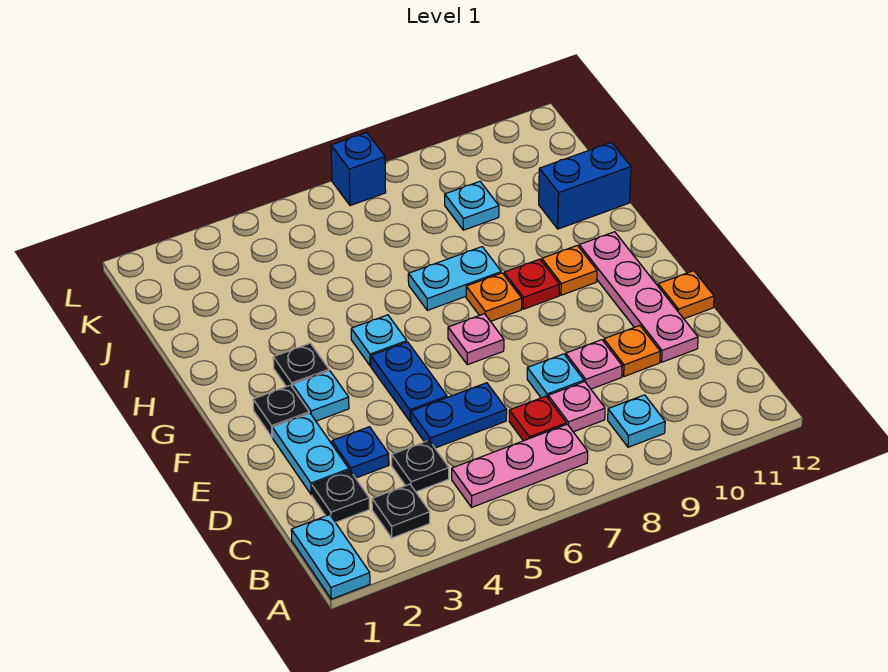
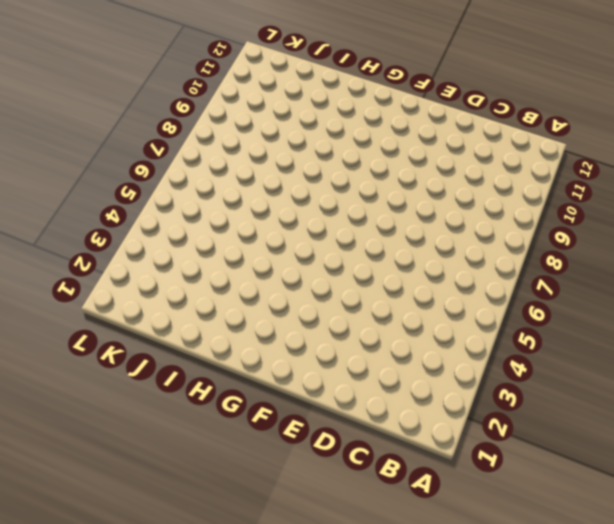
none -> cyan 1x2 plate [291,515,370,599]
none -> black 1x1 plate [372,484,430,538]
none -> pink 1x3 plate [452,424,588,507]

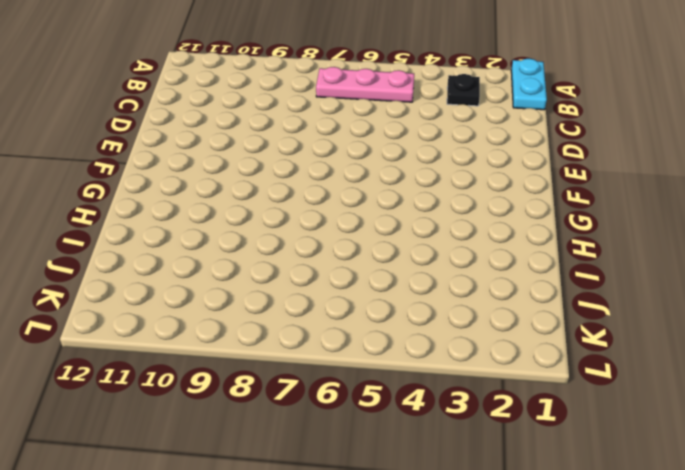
none -> cyan 1x1 plate [608,395,665,447]
none -> black 1x1 plate [312,470,369,522]
none -> black 1x1 plate [392,440,449,492]

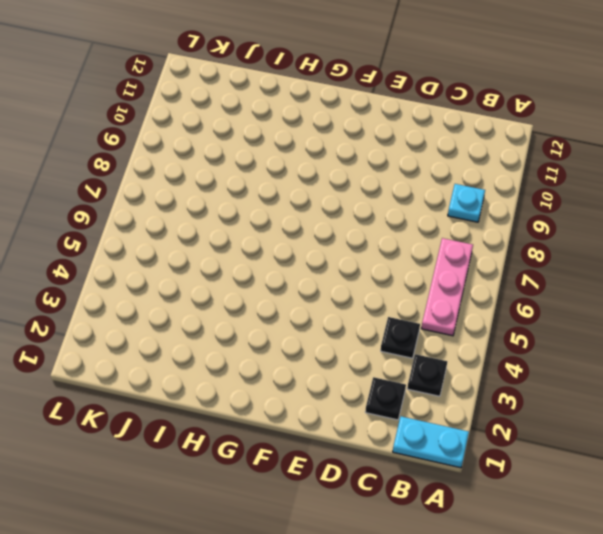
none -> red 1x1 plate [509,396,566,441]
none -> pink 1x1 plate [548,382,605,432]
none -> cyan 1x2 plate [272,413,349,495]

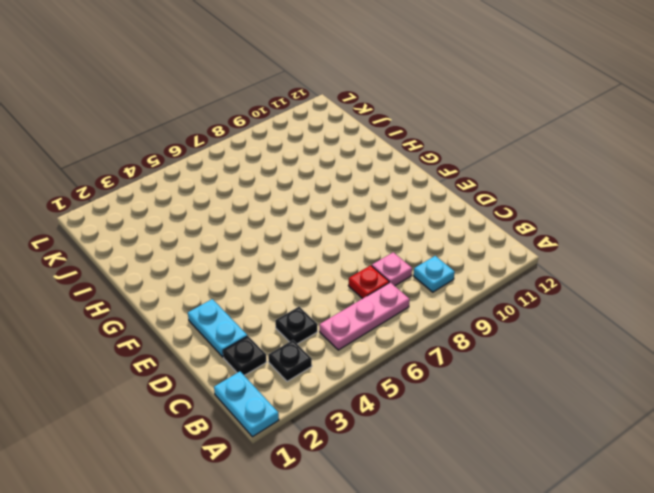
none -> blue 1x1 plate [332,427,389,478]
none -> blue 1x2 plate [411,383,507,448]
none -> cyan 1x1 plate [527,354,584,398]

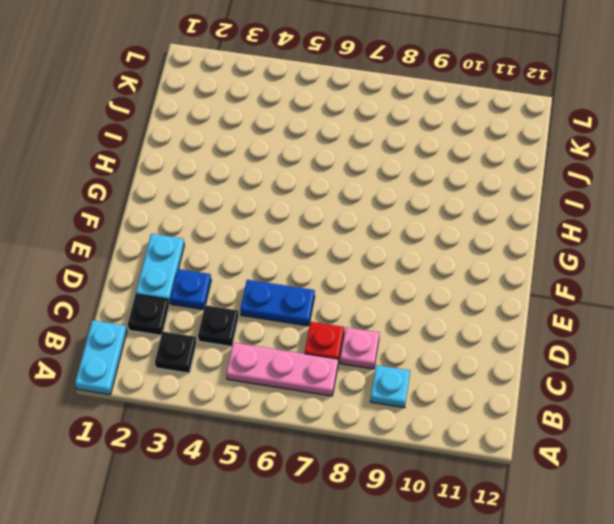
none -> cyan 1x1 plate [527,354,584,398]
none -> pink 1x1 plate [566,340,622,389]
none -> orange 1x1 plate [604,326,660,376]

